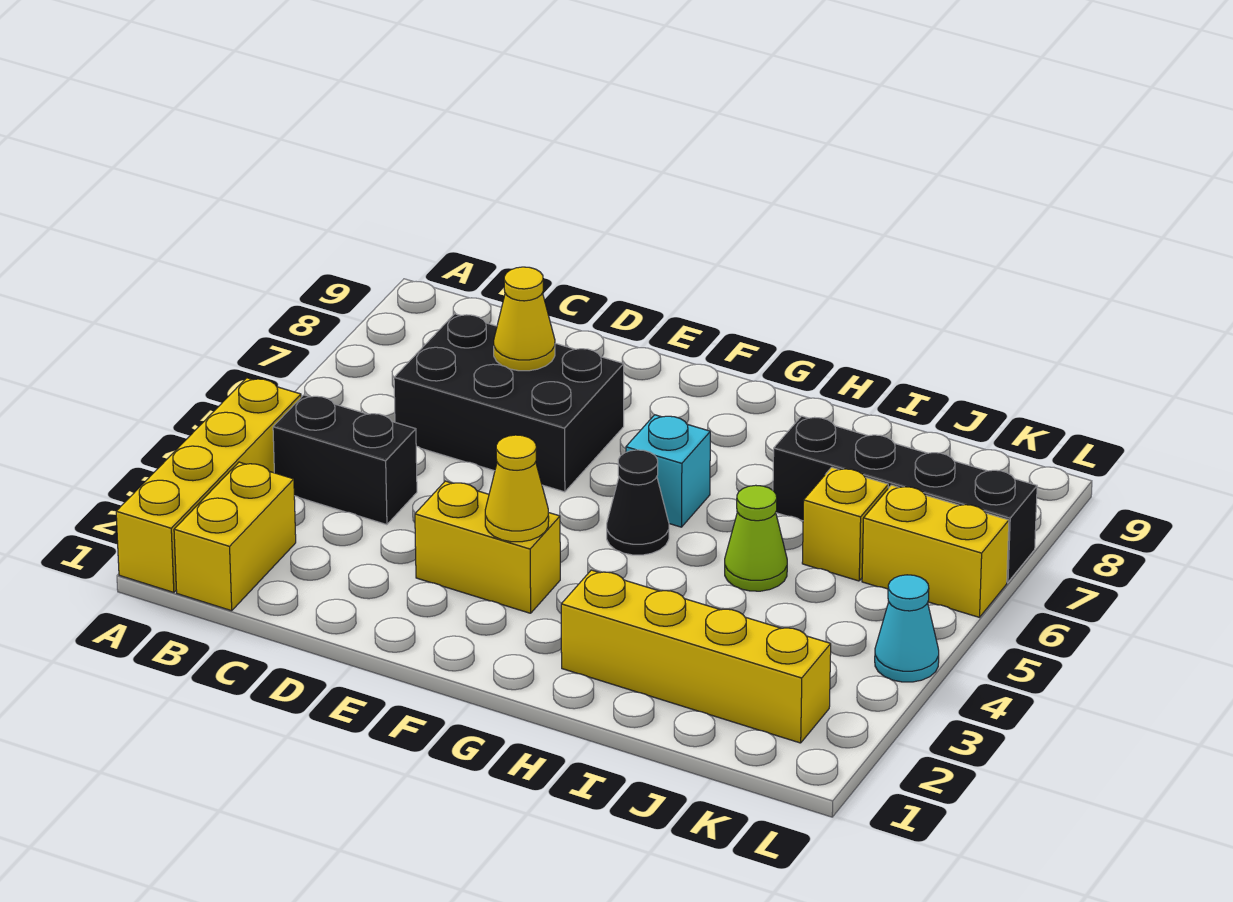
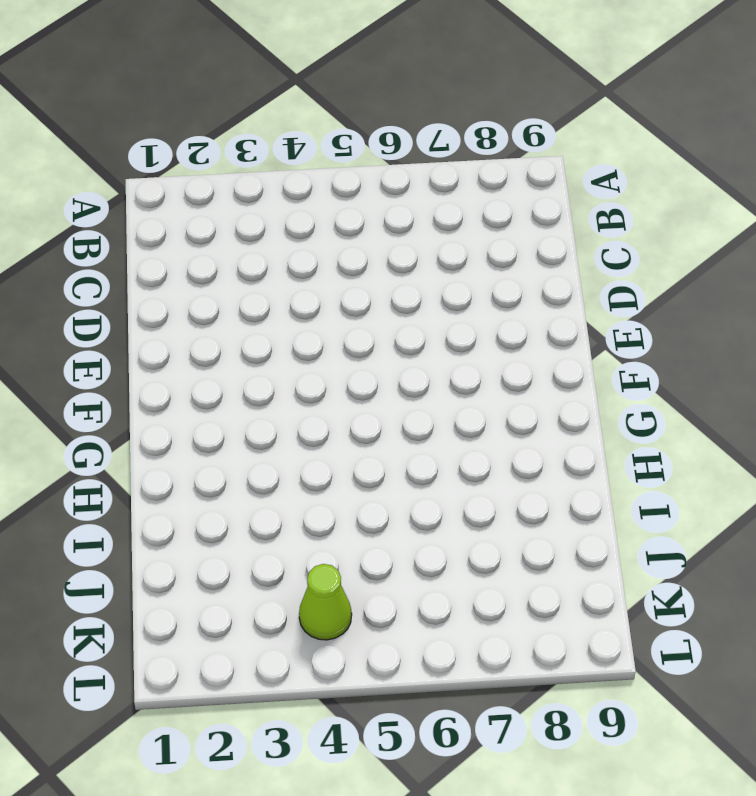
lime 1x1 cone [299,564,352,640] -> lime 1x1 cone moved to [725,485,787,591]
none -> yellow 1x4 brick [116,378,301,592]
none -> yellow 1x2 brick [174,462,296,611]
none -> black 1x2 brick [273,395,417,525]

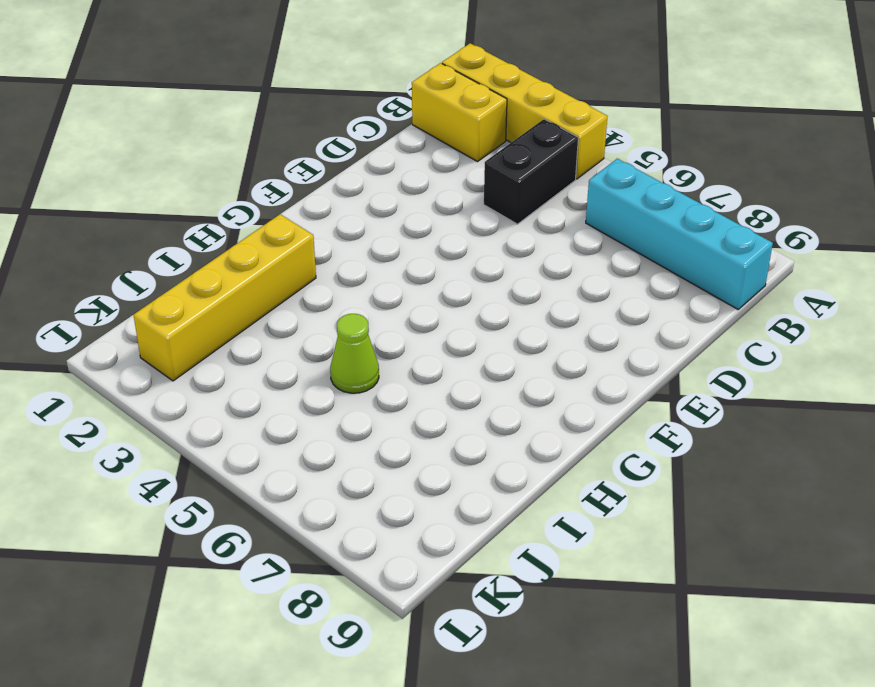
cyan 1x4 brick [586,159,773,309] -> none
none -> black 2x3 brick [394,314,624,492]
none -> yellow 1x2 brick [415,481,560,613]
none -> black 1x1 cone [607,450,669,555]

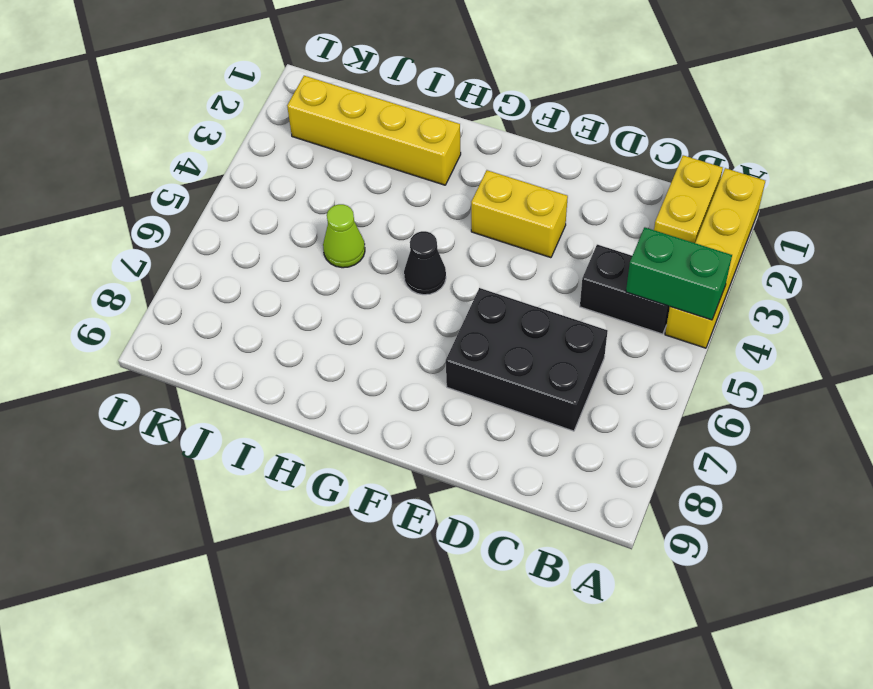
green 1x2 brick [626,227,732,320] -> none
none -> cyan 1x1 brick [626,415,710,527]
none -> black 1x4 brick [773,416,1037,582]
none -> yellow 1x1 brick [802,467,888,581]

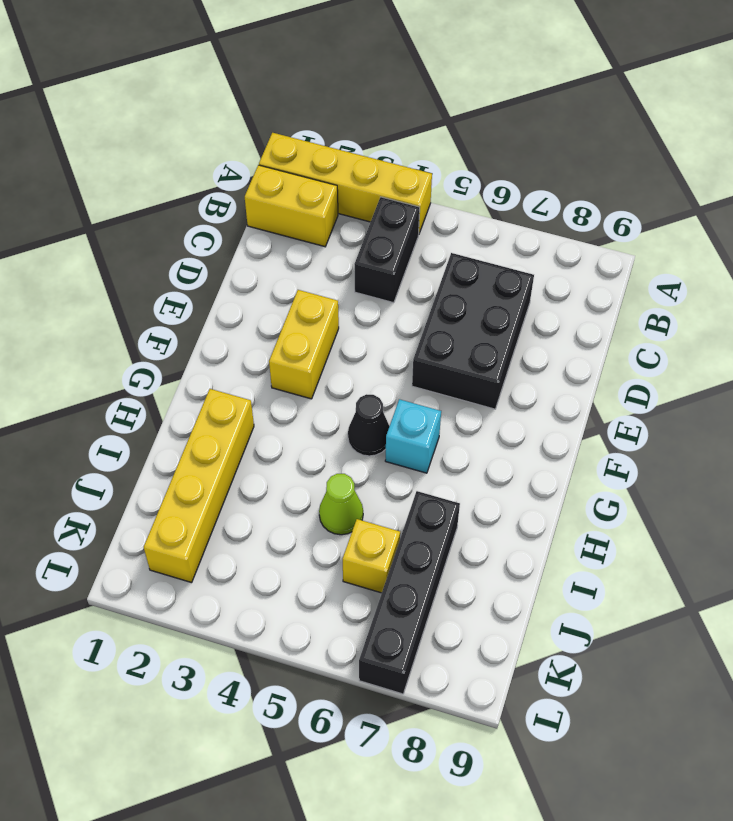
none -> yellow 1x2 brick [862,485,1009,617]
none -> cyan 1x1 cone [875,575,939,682]
none -> yellow 1x1 cone [494,267,555,371]

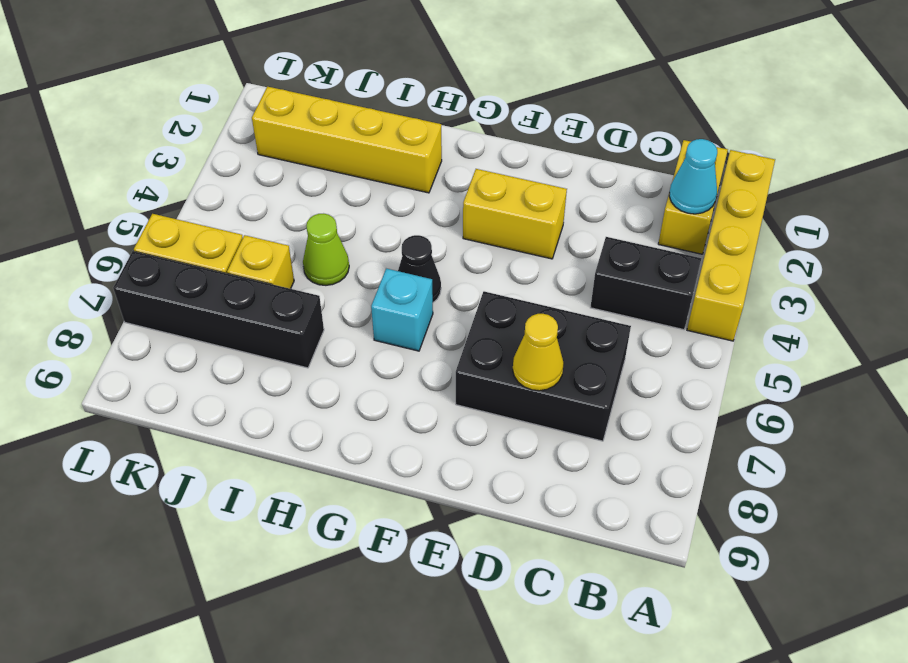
cyan 1x1 cone [669,139,717,214] -> cyan 1x1 cone moved to [875,575,939,682]
none -> yellow 1x1 cone [485,435,549,542]

